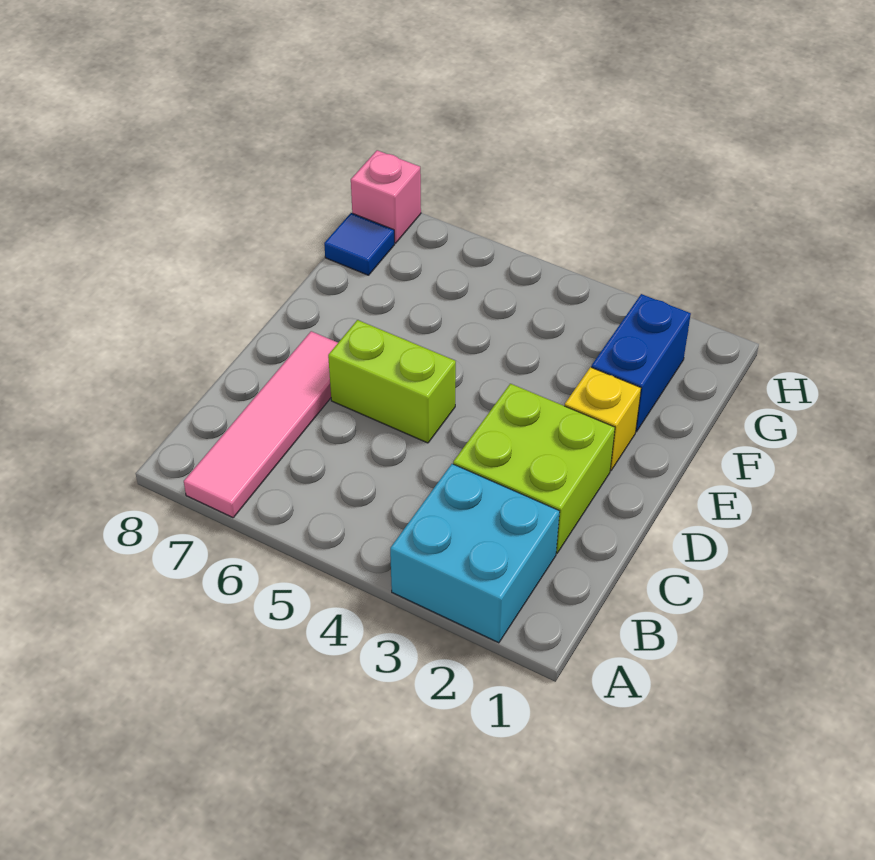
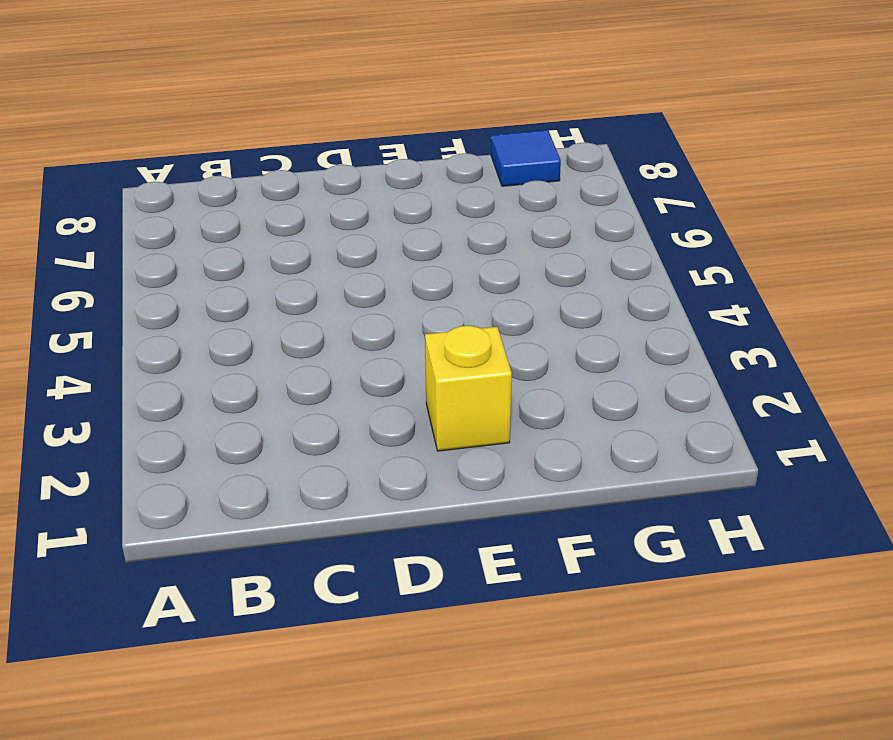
none -> cyan 2x2 brick [390,464,560,643]
none -> pink 1x4 tile [184,331,338,518]

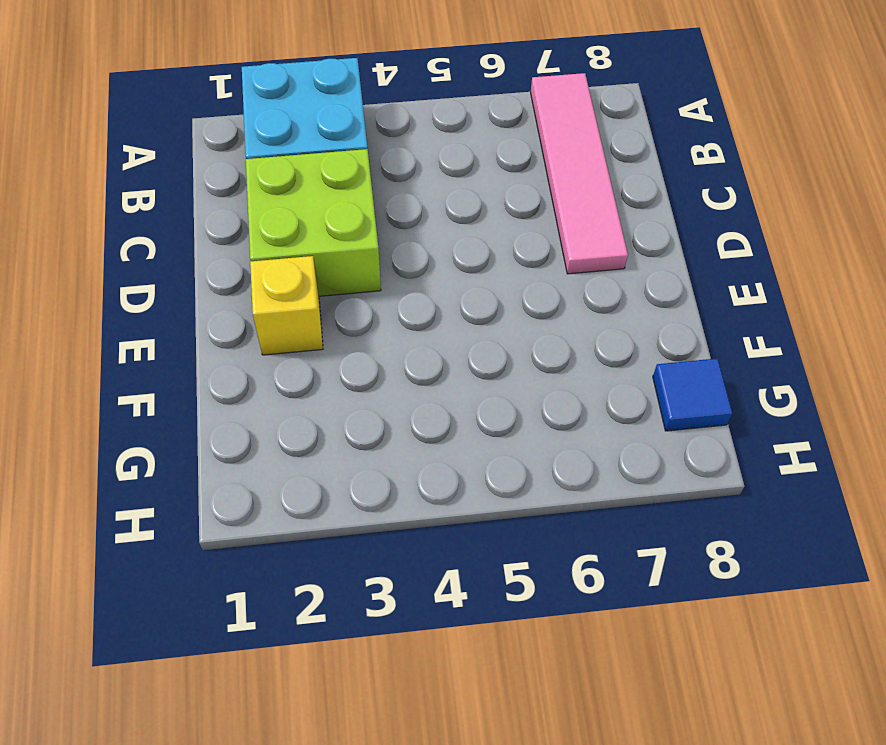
none -> lime 1x2 brick [328,320,456,443]
none -> blue 1x2 brick [591,294,691,432]

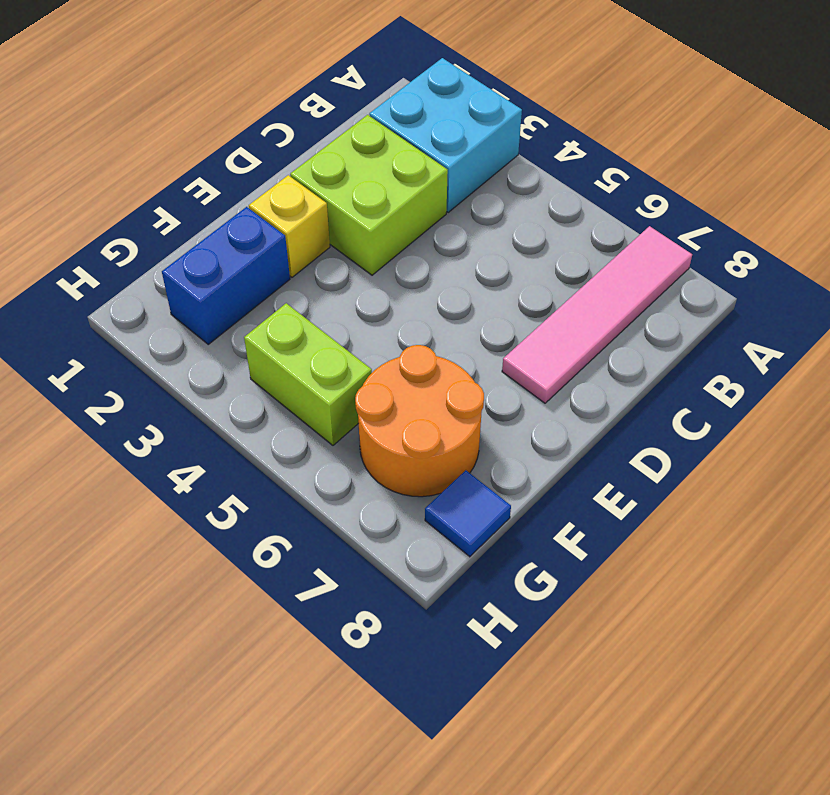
orange 2x2 round brick [355,345,484,497] -> none
lime 1x2 brick [244,303,372,445] -> lime 1x2 brick moved to [328,320,456,443]
none -> pink 1x1 brick [351,150,421,243]

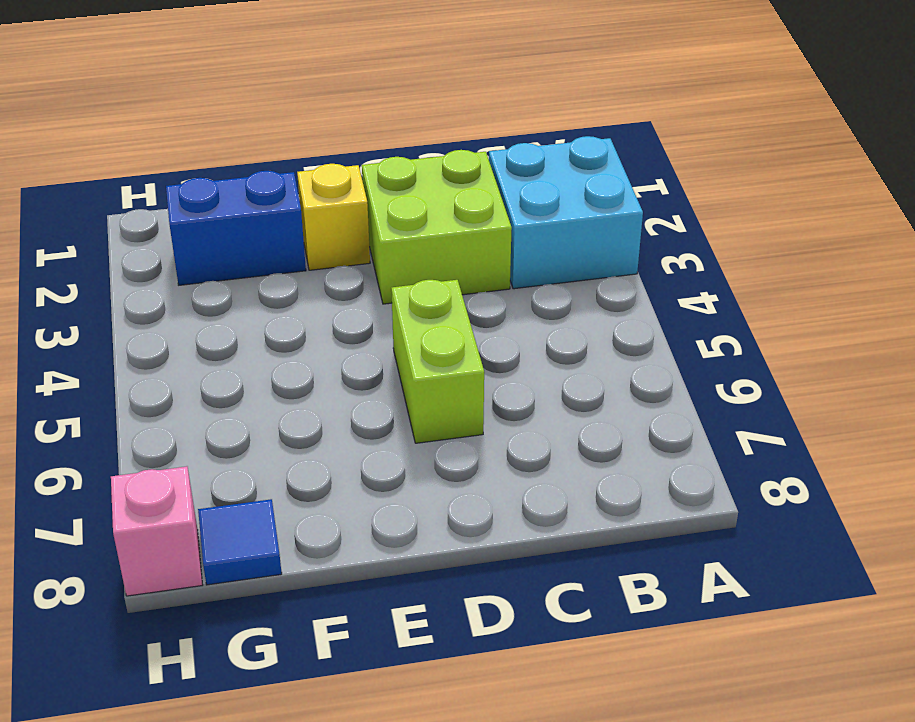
none -> pink 1x4 tile [184,331,338,518]

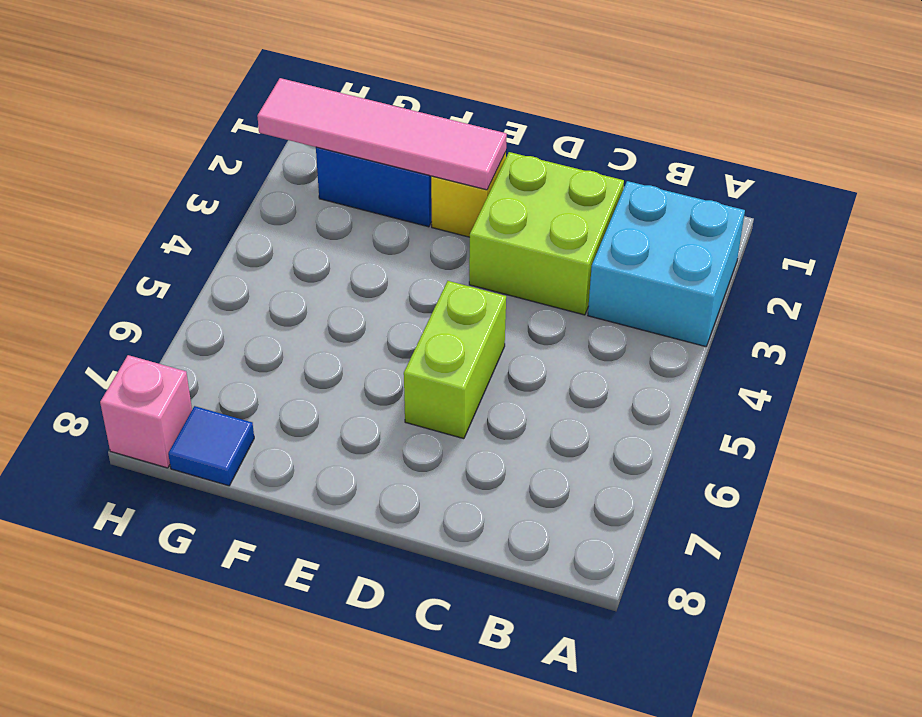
pink 1x4 tile [257,78,507,190] -> pink 1x4 tile moved to [184,331,338,518]

